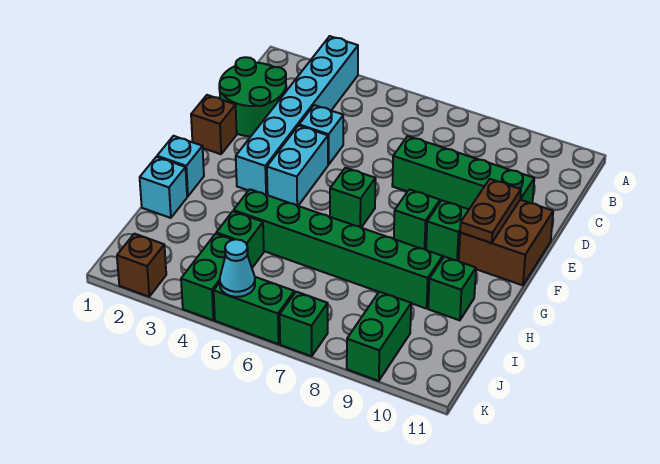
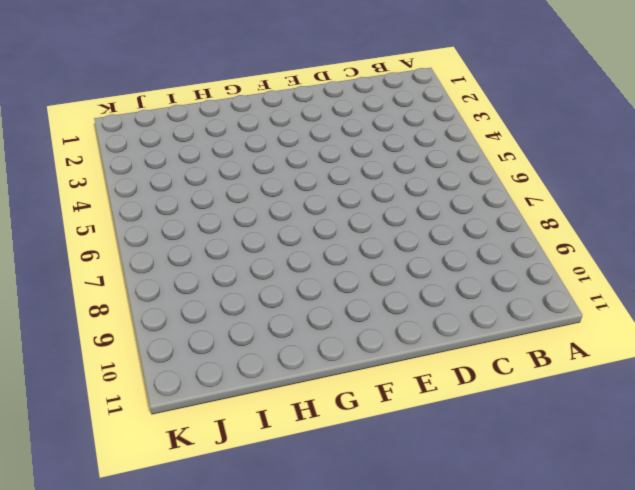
none -> cyan 1x6 brick [236,36,358,195]
none -> green 2x2 round brick [219,57,286,136]
none -> cyan 1x1 brick [299,105,343,165]

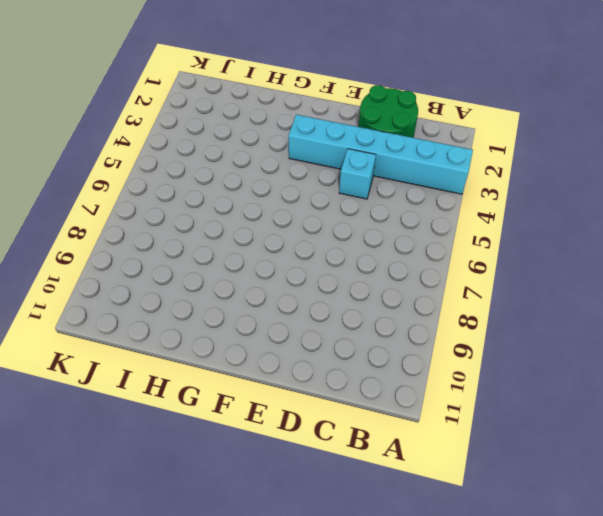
none -> green 1x4 brick [392,136,534,209]
none -> brown 1x1 brick [191,95,237,154]
none -> cyan 1x2 brick [267,126,328,206]

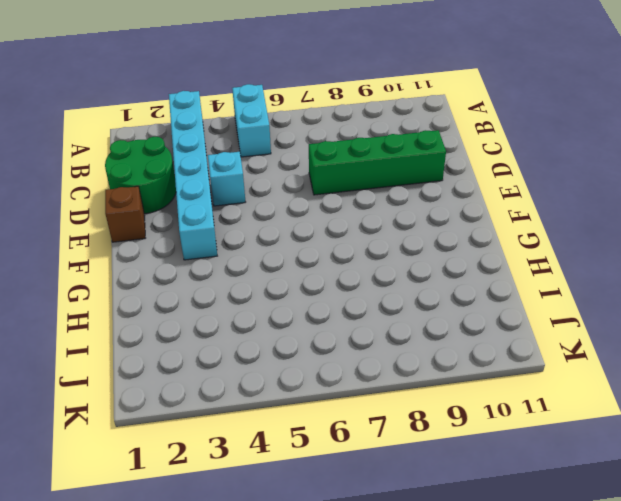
cyan 1x2 brick [232,84,271,157] -> cyan 1x2 brick moved to [267,126,328,206]
none -> brown 2x2 brick [458,200,553,285]
none -> green 1x1 brick [330,168,376,227]
none -> green 1x1 brick [394,189,440,250]

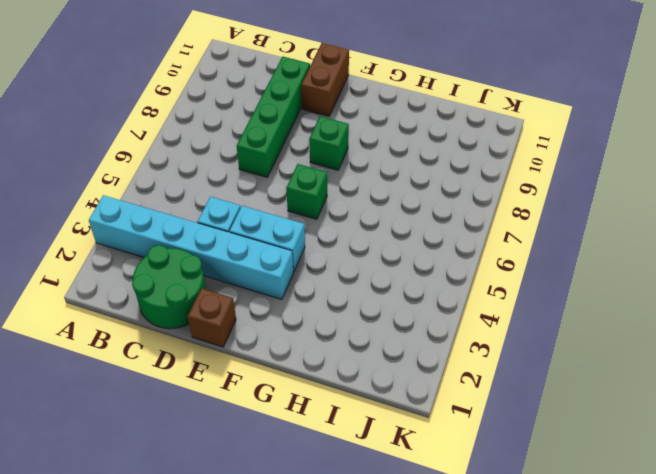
brown 1x2 brick [301,43,349,116] -> brown 2x2 brick [458,200,553,285]
none -> green 1x1 brick [426,200,469,260]
none -> cyan 1x1 brick [157,136,204,196]
none -> cyan 1x1 brick [140,157,187,218]

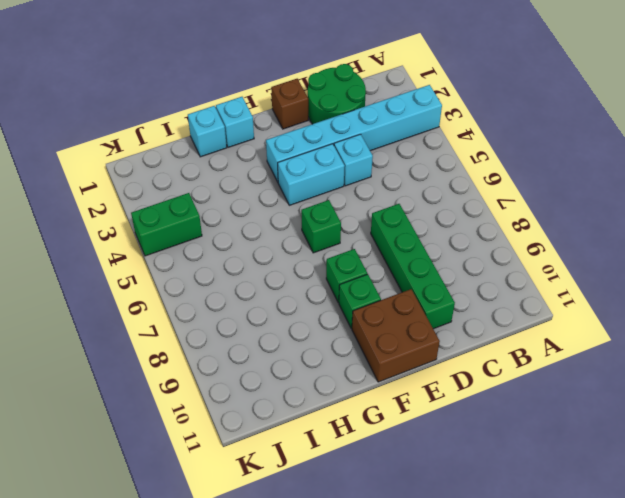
none -> green 1x6 brick [234,189,443,309]
none -> green 1x1 brick [428,257,476,320]
none -> green 1x1 brick [216,211,264,268]

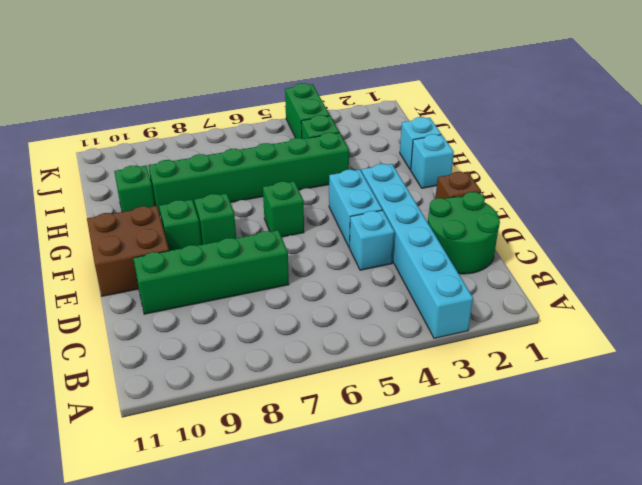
none -> green 1x2 brick [347,292,411,381]
none -> brown 1x1 brick [117,234,166,297]
none -> green 1x2 brick [214,277,294,344]

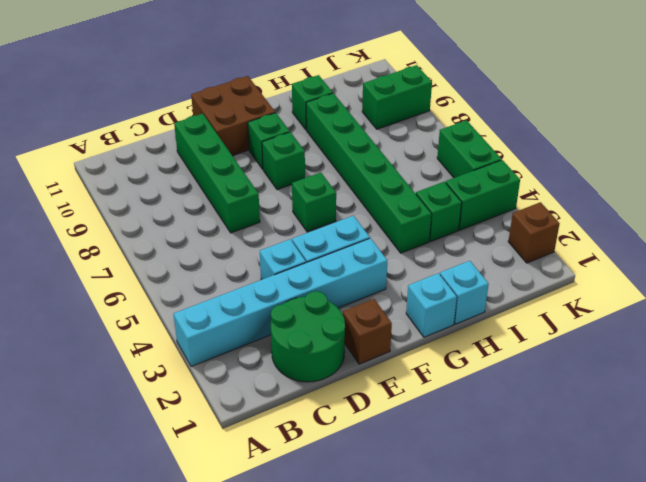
none -> green 1x1 brick [280,292,328,356]
none -> brown 1x2 plate [460,179,521,243]
none -> cyan 1x1 cone [220,239,255,297]

